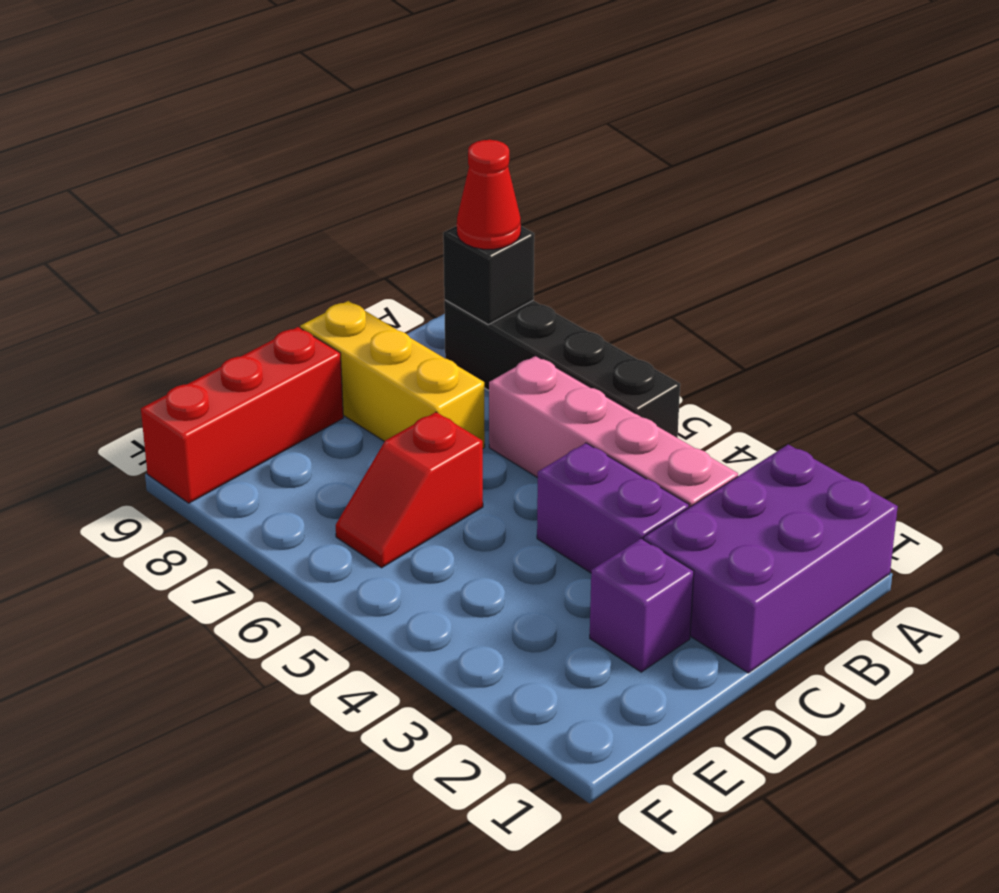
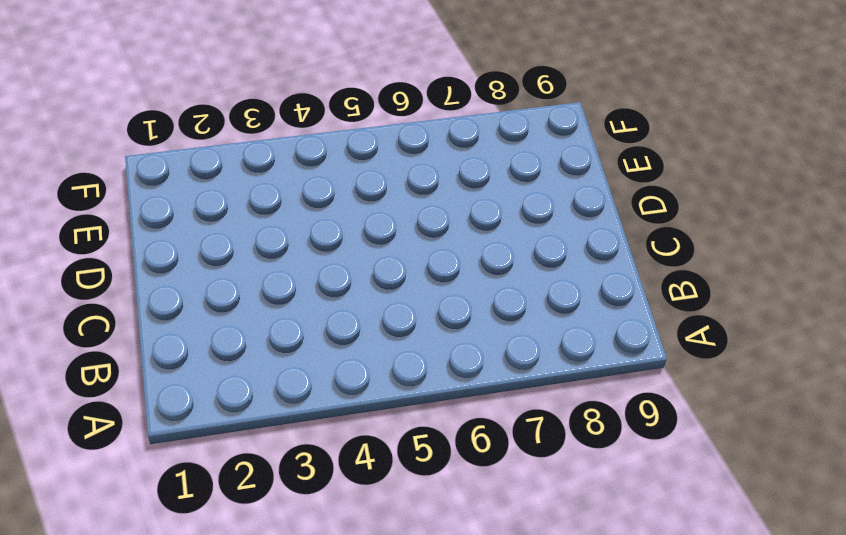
none -> purple 2x3 brick [643,444,898,673]
none -> black 1x4 brick [444,300,680,438]

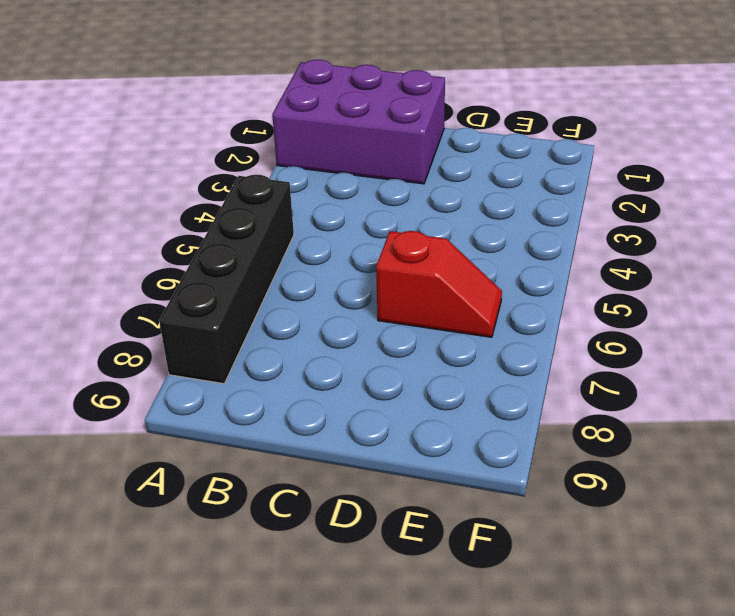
none -> pink 1x4 brick [489,356,738,507]
none -> purple 1x2 brick [537,443,689,573]

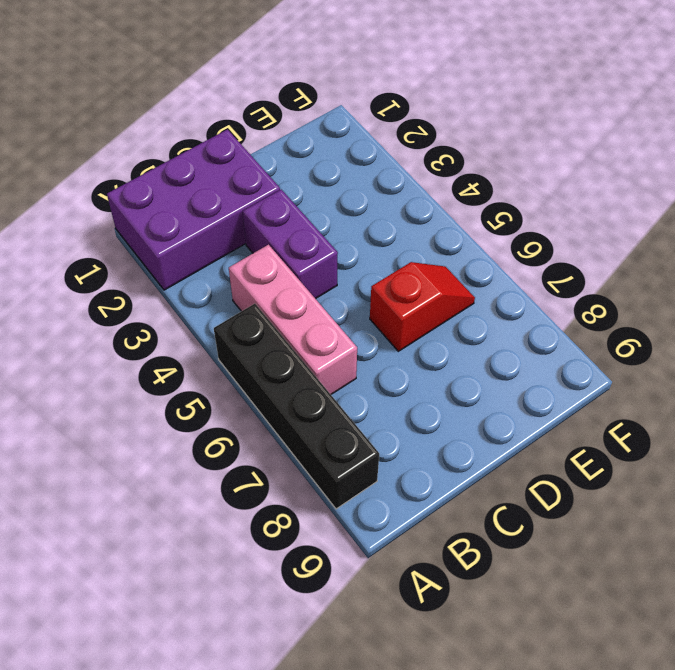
pink 1x3 brick [229,245,357,394] -> pink 1x4 brick [489,356,738,507]
none -> yellow 1x3 brick [300,301,485,448]
none -> purple 1x1 brick [590,539,694,672]

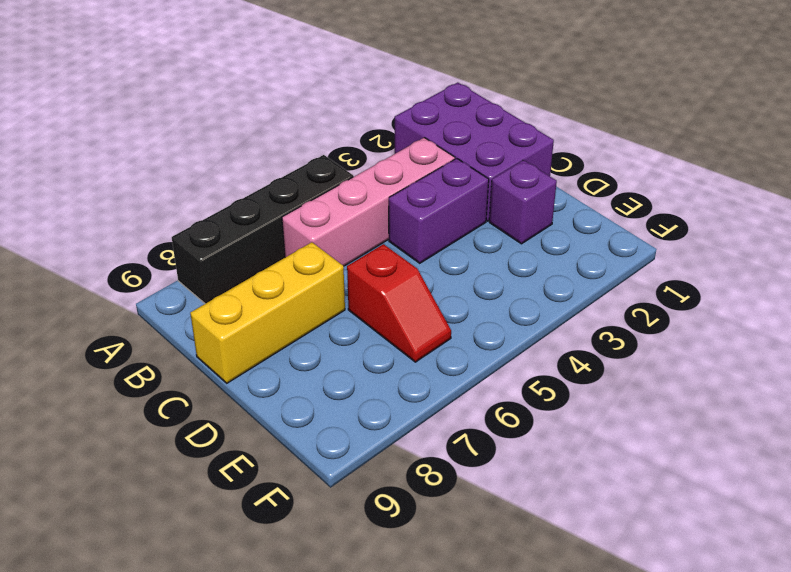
none -> red 1x3 brick [141,327,343,503]
none -> black 1x1 brick [443,226,534,325]

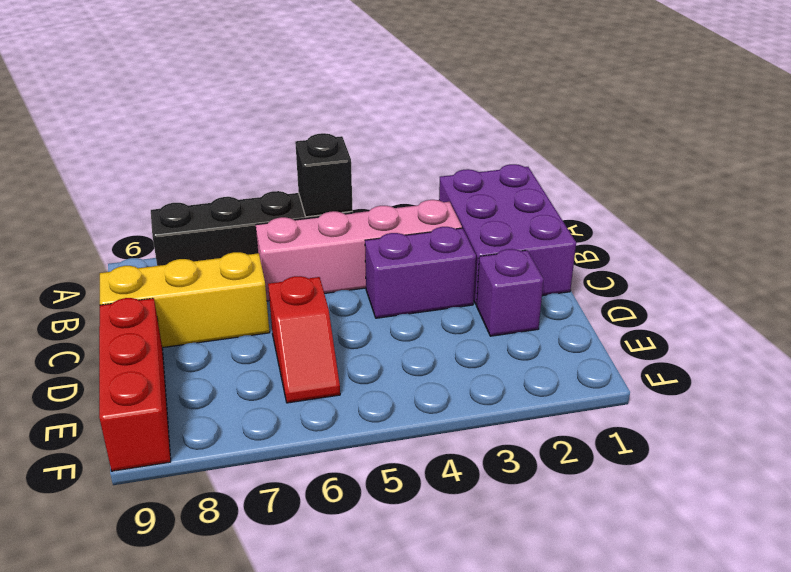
black 1x1 brick [295,133,353,217] -> black 1x1 brick moved to [443,226,534,325]
none -> red 1x1 cone [457,140,521,249]

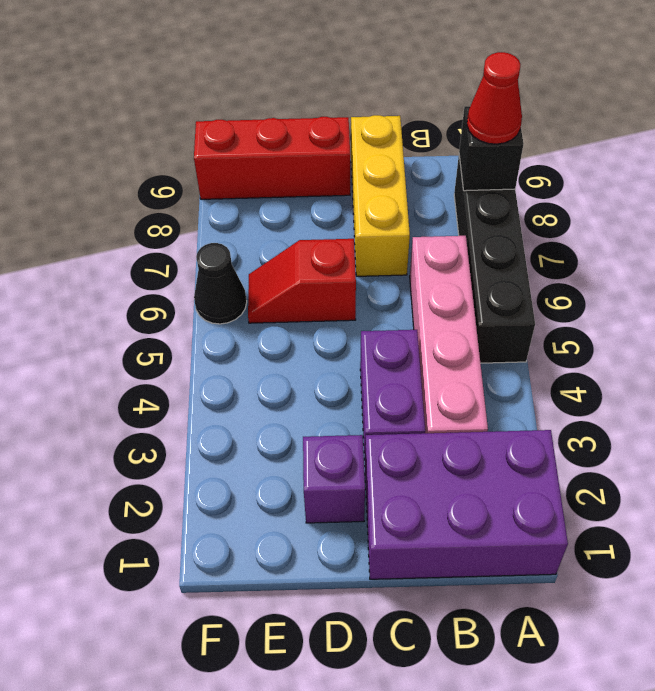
black 1x1 cone [194,243,247,324] -> none

